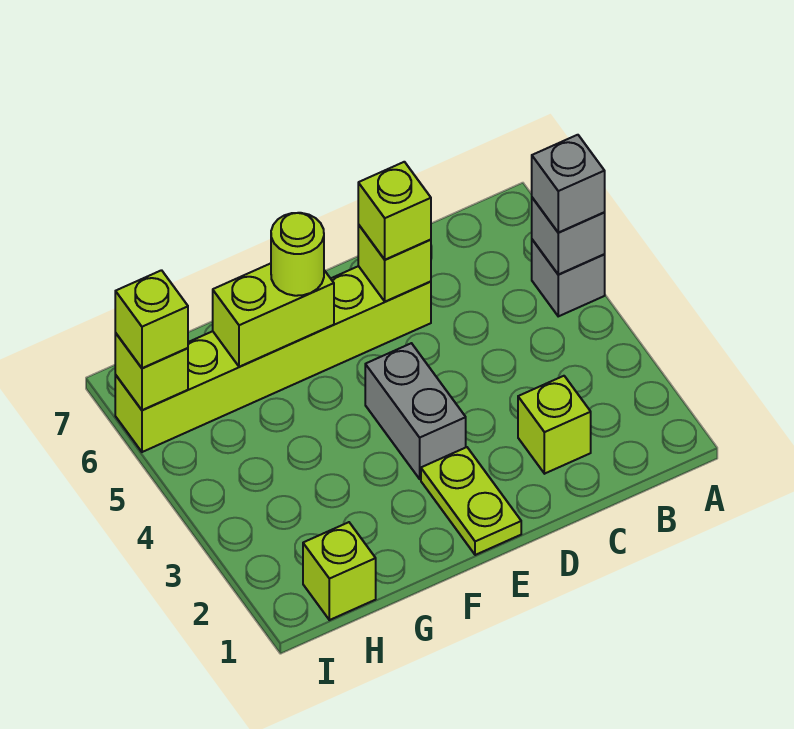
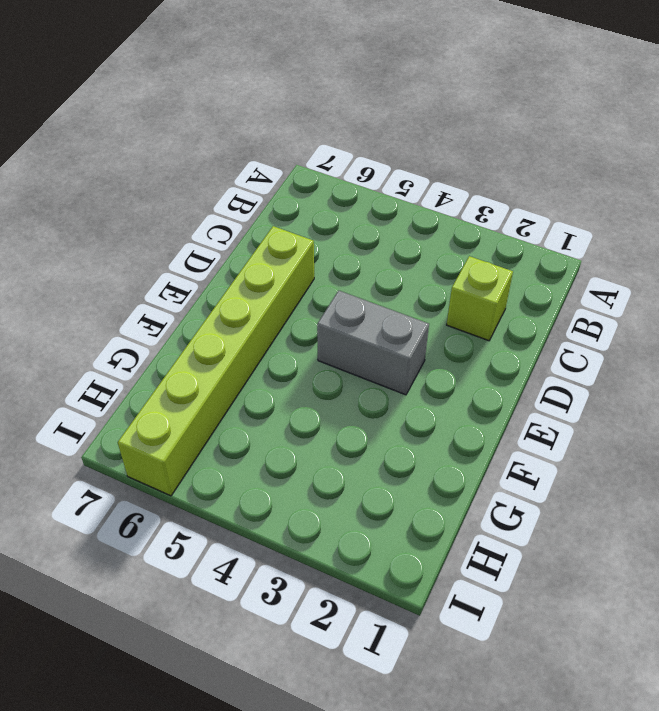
none -> grey 1x1 brick [532,240,605,316]
none -> lime 1x2 plate [421,447,521,555]
none -> lime 1x1 brick [303,522,376,620]

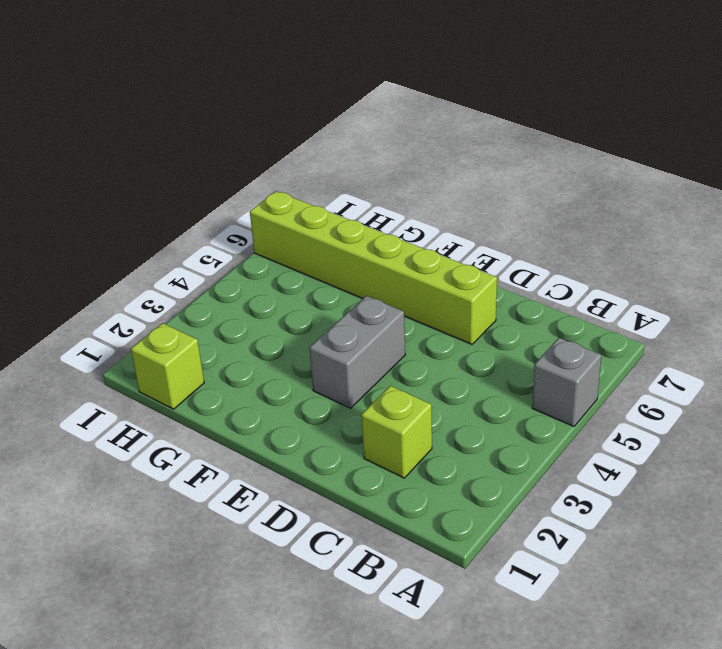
none -> lime 1x2 plate [421,447,521,555]
none -> grey 1x1 brick [532,198,605,274]
none -> lime 1x1 brick [358,225,431,302]

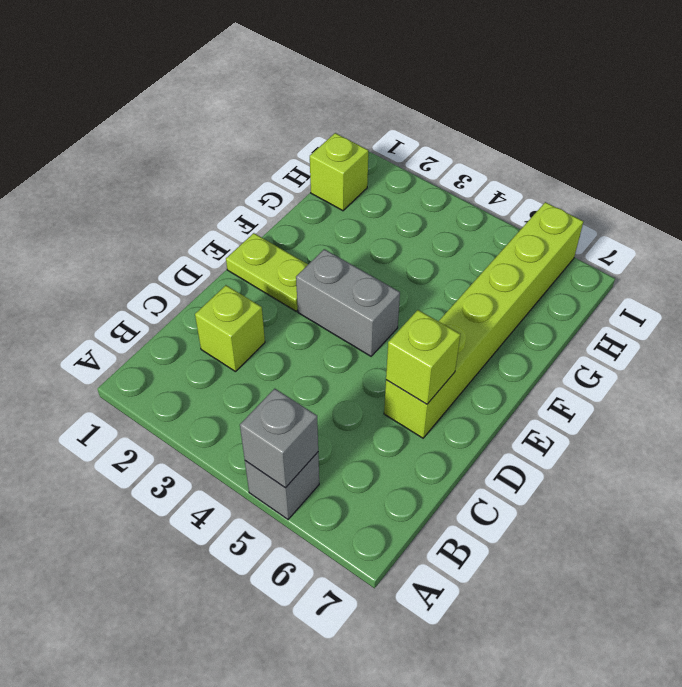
none -> lime 1x2 brick [213,263,334,367]
none -> lime 1x1 brick [115,333,188,410]
none -> grey 1x1 brick [532,135,605,233]

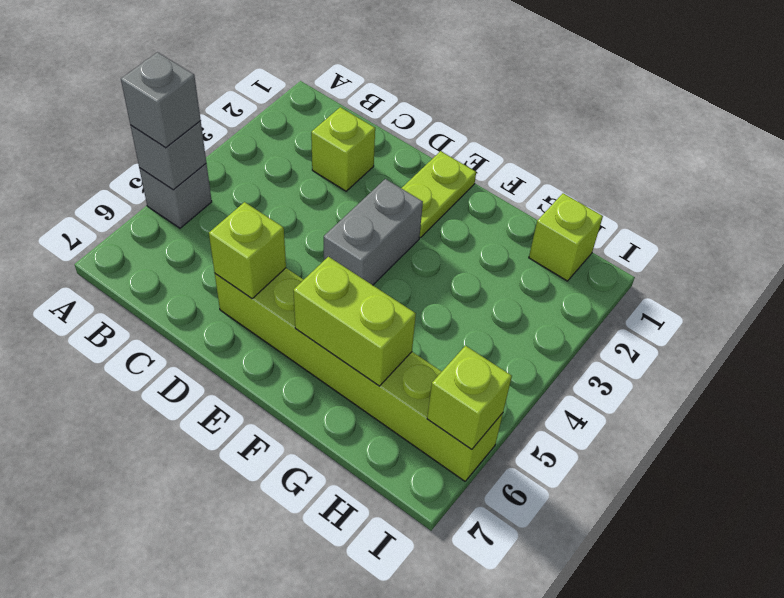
none -> lime 1x1 brick [358,162,431,260]
none -> lime 1x1 round brick [271,213,324,296]
none -> lime 1x1 brick [115,270,188,368]

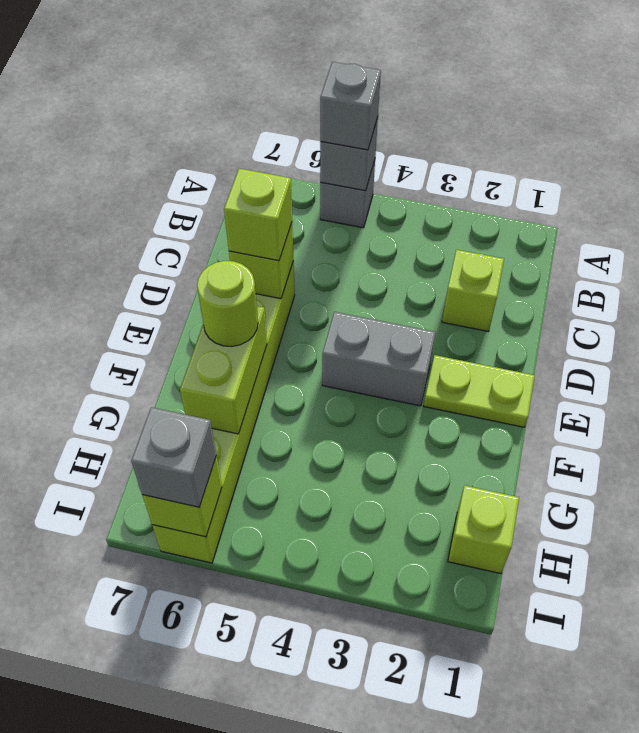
grey 1x1 brick [131,407,216,507] -> lime 1x1 brick [115,270,188,368]

